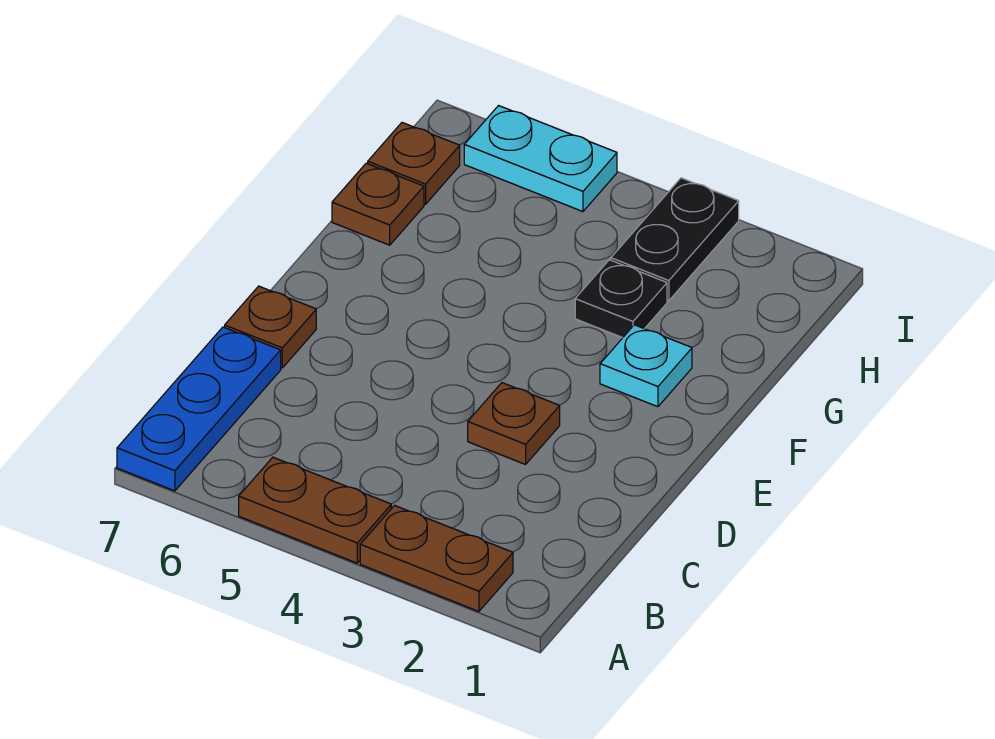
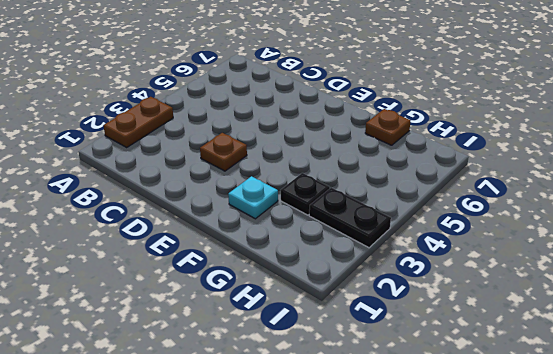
none -> brown 1x2 plate [239,457,391,563]
none -> blue 1x3 plate [117,327,281,491]

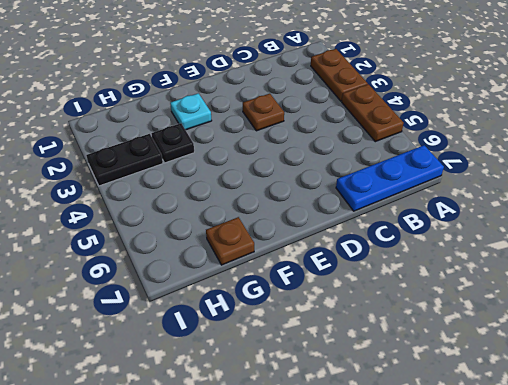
none -> brown 1x1 plate [225,286,316,368]
none -> brown 1x1 plate [368,123,460,204]

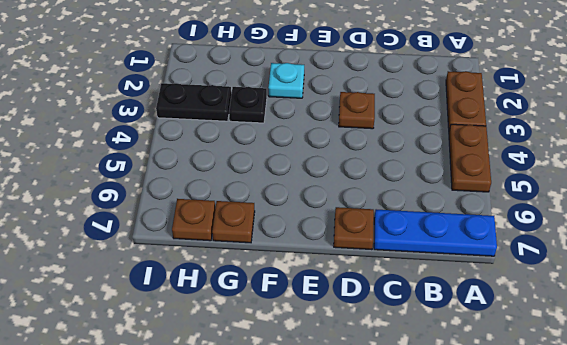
none -> cyan 1x2 plate [464,106,617,212]

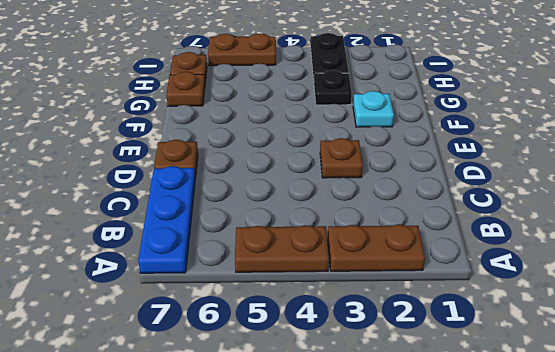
brown 1x2 plate [208,33,276,66] -> cyan 1x2 plate [464,106,617,212]

